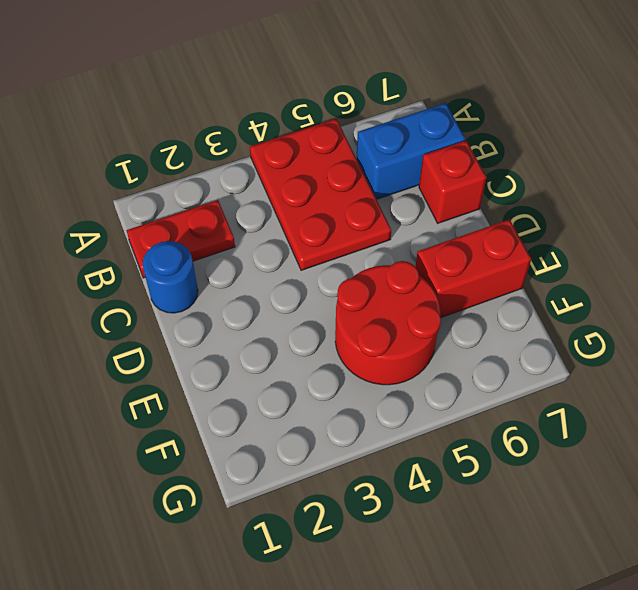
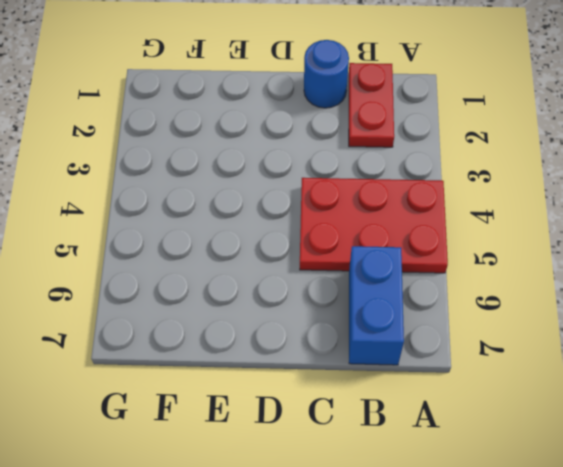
none -> red 1x1 brick [419,141,487,223]
none -> red 2x2 round brick [335,261,441,385]

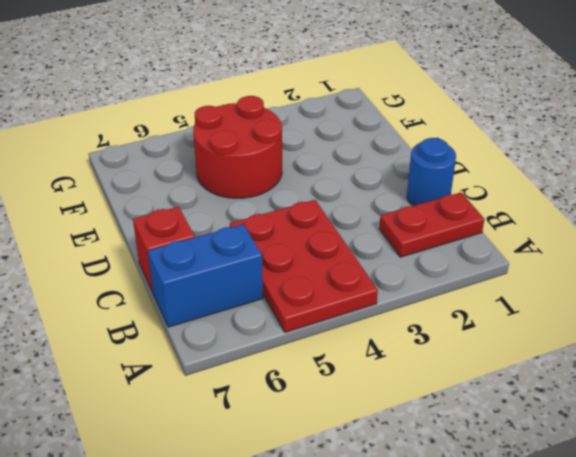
none -> red 1x2 brick [415,219,531,317]

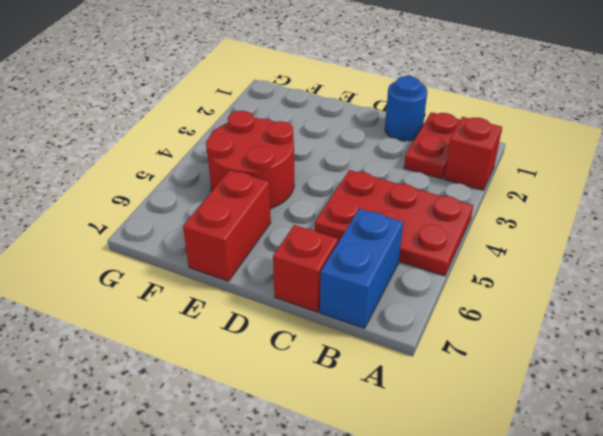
red 1x1 brick [444,117,502,190] -> none

